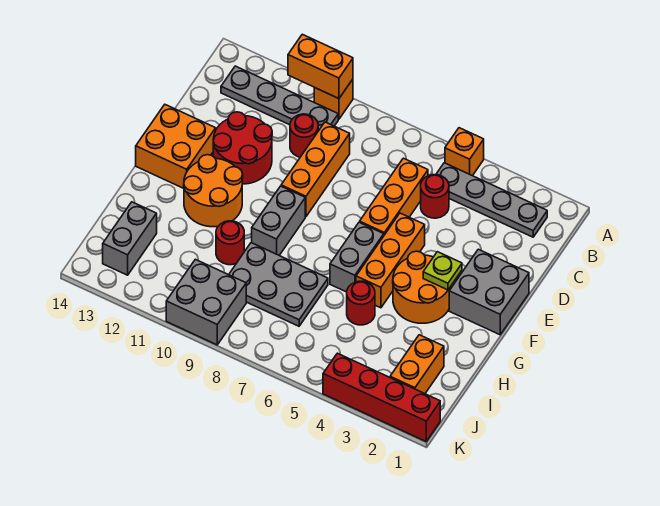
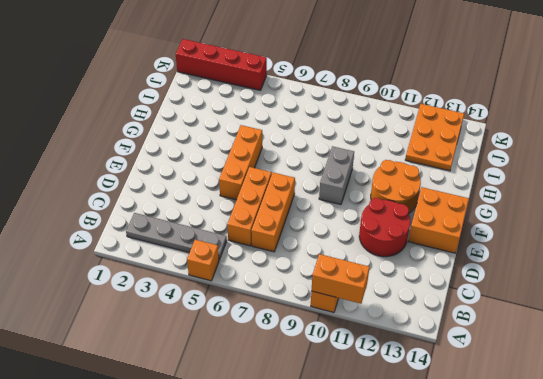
orange 1x3 brick [251,173,295,252] -> orange 1x3 brick moved to [281,122,350,217]
orange 2x3 plate [405,104,464,171] -> grey 1x2 brick [103,202,157,275]
none -> grey 1x4 plate [221,66,338,131]
none -> red 1x1 round brick [421,175,449,218]
none -> red 1x1 round brick [290,114,318,157]

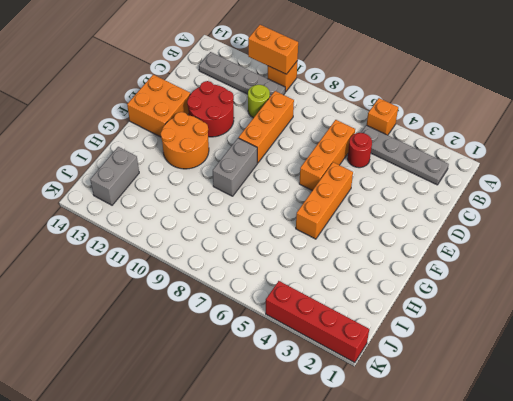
lime 1x1 round brick [248,85,270,118] -> red 1x1 round brick [290,114,318,157]
none -> grey 2x2 brick [449,249,529,335]
none -> orange 2x2 round brick [393,251,451,323]
none -> grey 1x2 brick [330,222,384,292]

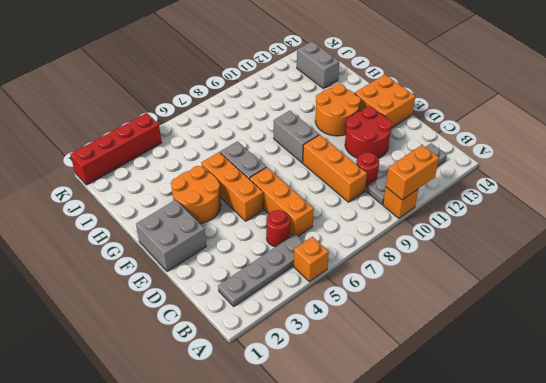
none -> red 1x1 round brick [347,281,375,325]
none -> grey 2x3 plate [229,243,328,326]
none -> red 1x1 round brick [216,221,244,265]

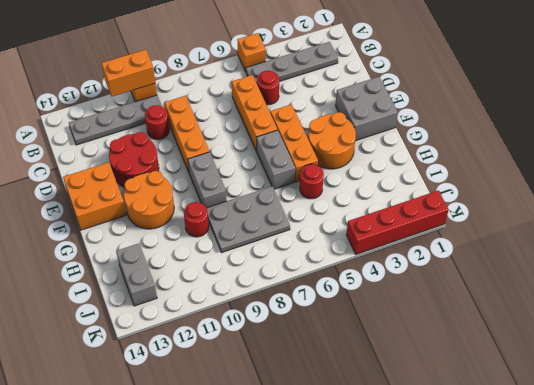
none -> orange 1x2 brick [390,335,444,394]
none -> grey 2x2 brick [166,259,246,345]
none -> lime 1x1 plate [423,252,462,290]

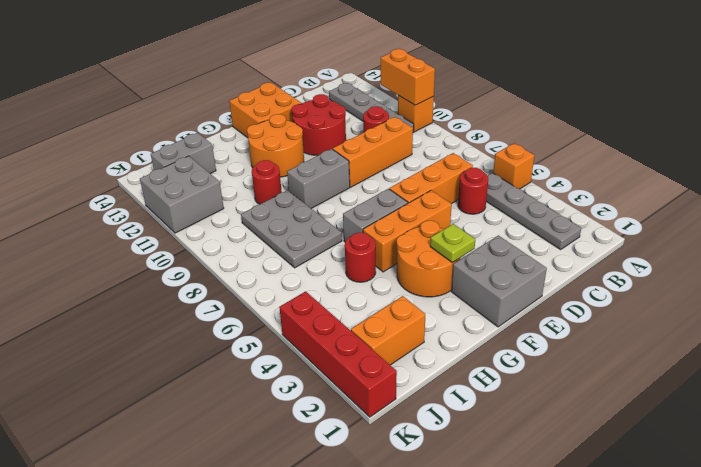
grey 2x2 brick [140,156,224,233] -> grey 2x2 brick moved to [166,259,246,345]

